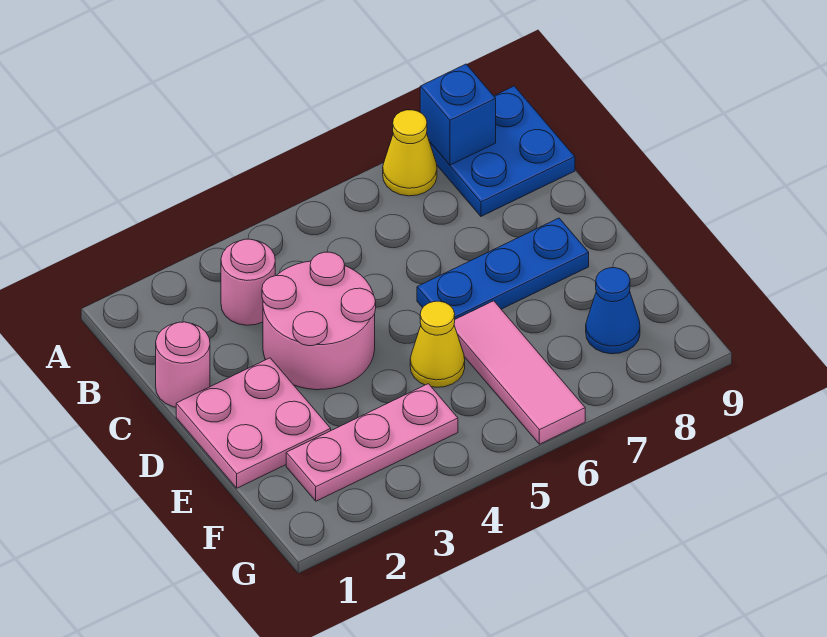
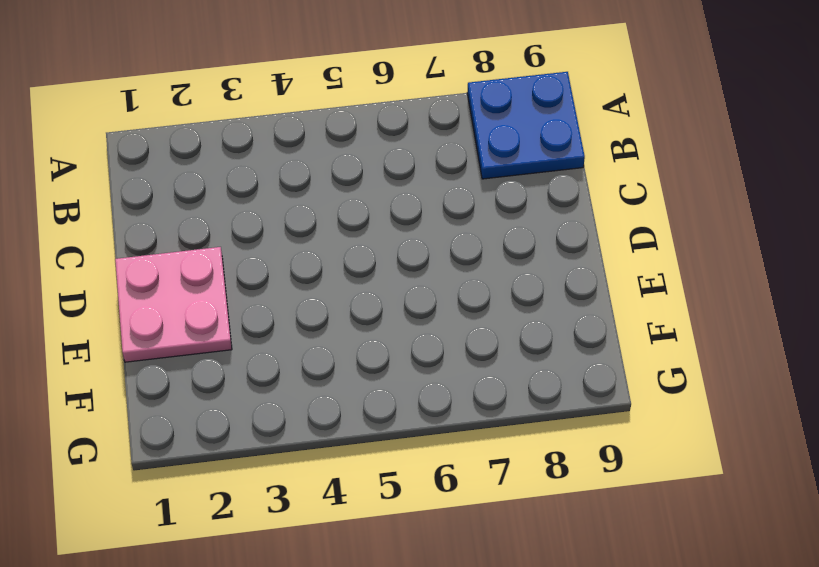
none -> yellow 1x1 cone [383,110,437,196]
none -> pink 1x1 round brick [221,239,275,325]
none -> pink 1x1 round brick [156,322,210,407]

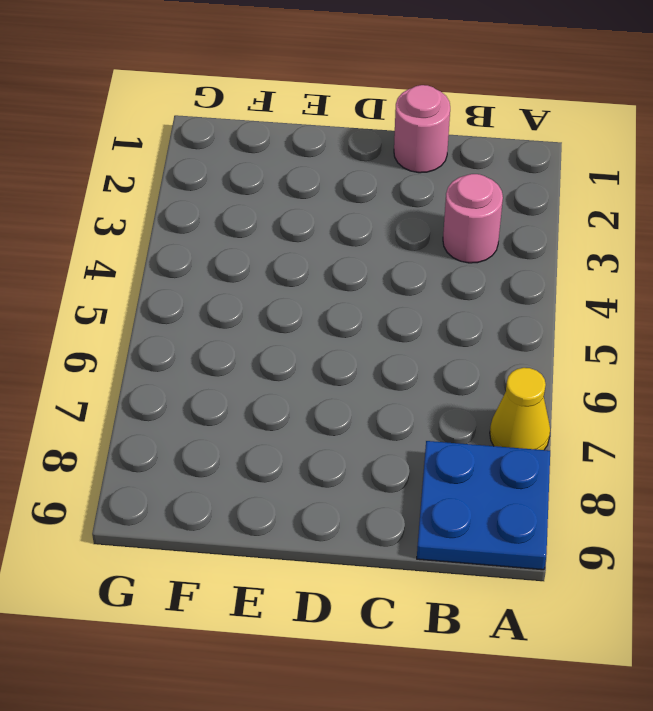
none -> pink 2x2 round brick [262,252,376,390]
none -> pink 2x2 plate [176,358,331,488]
none -> blue 1x3 plate [417,218,589,319]

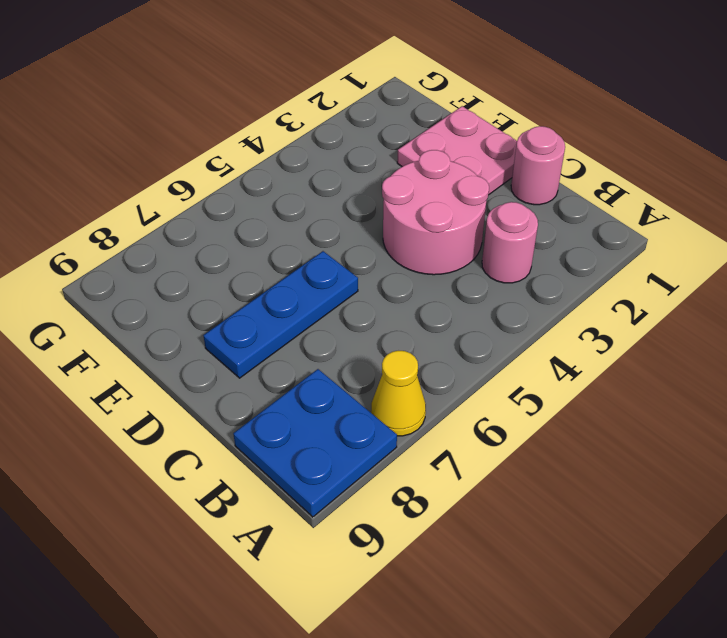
none -> yellow 1x1 cone [410,301,465,387]
none -> pink 1x3 tile [454,301,585,444]
none -> pink 1x3 plate [286,384,458,501]

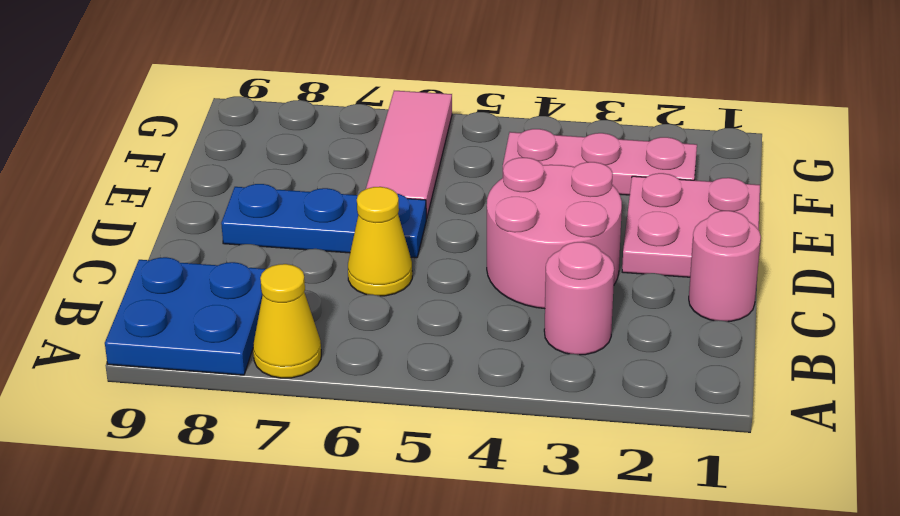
yellow 1x1 cone [348,187,412,296] -> yellow 1x1 cone moved to [410,301,465,387]
none -> blue 1x1 cone [586,268,640,354]
none -> blue 1x1 brick [420,64,496,165]

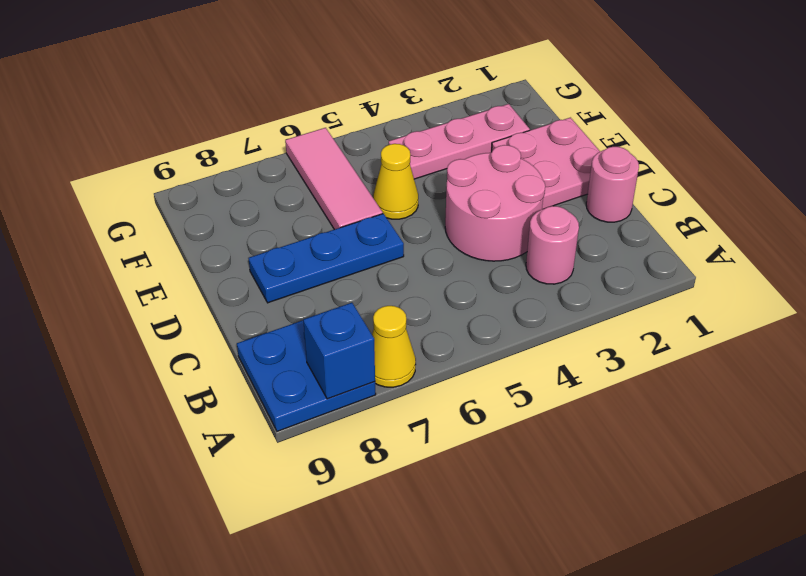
none -> blue 1x1 cone [586,268,640,354]

